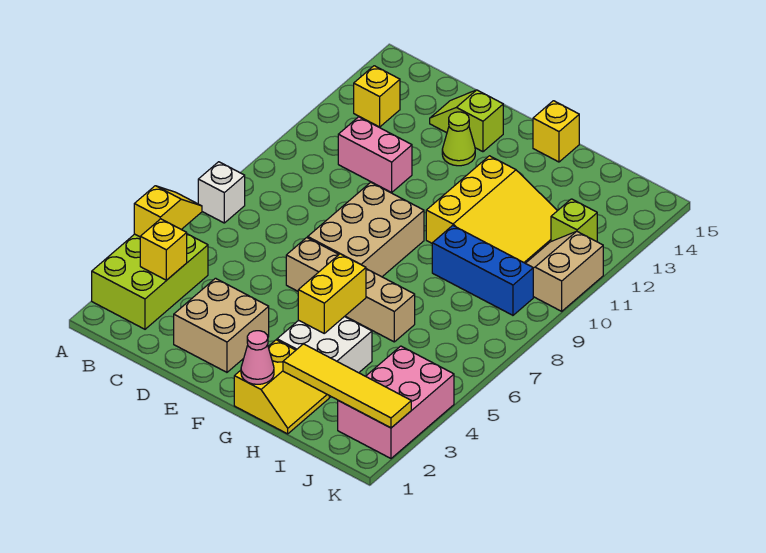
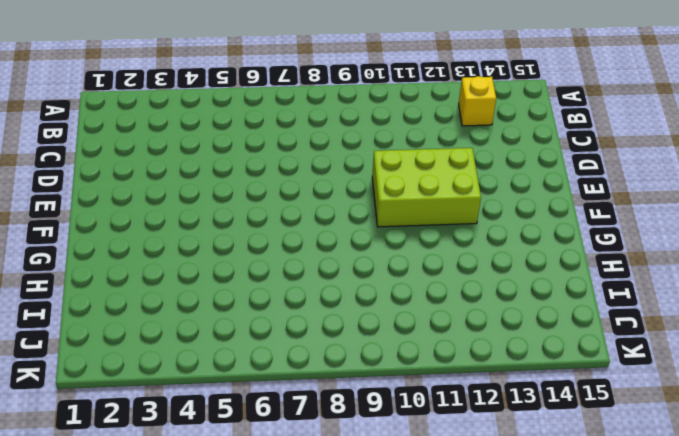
lime 2x3 brick [372,148,481,227] -> lime 2x3 brick moved to [92,234,208,329]
none -> white 1x1 brick [198,162,245,223]
none -> pink 1x2 brick [338,117,412,192]
none -> tan 2x2 brick [174,278,269,372]

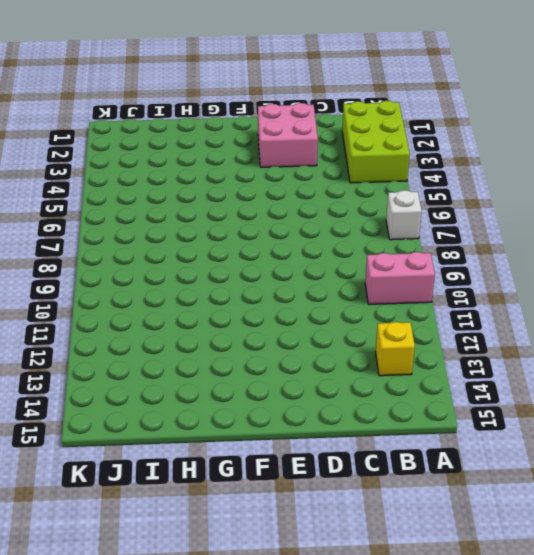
pink 1x2 brick [365,252,435,304] -> pink 1x2 brick moved to [338,117,412,192]
pink 2x2 brick [258,103,318,167] -> tan 2x2 brick [174,278,269,372]
none -> lime 1x2 slope [430,90,503,152]
none -> tan 1x4 brick [286,238,415,342]
none -> tan 2x3 brick [308,182,424,277]

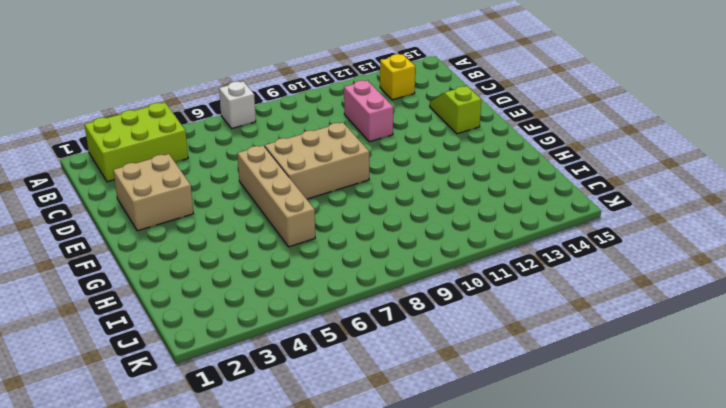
none -> lime 1x1 cone [442,112,475,166]
none -> yellow 2x2 slope [234,340,329,434]
none -> white 2x2 brick [277,316,372,397]

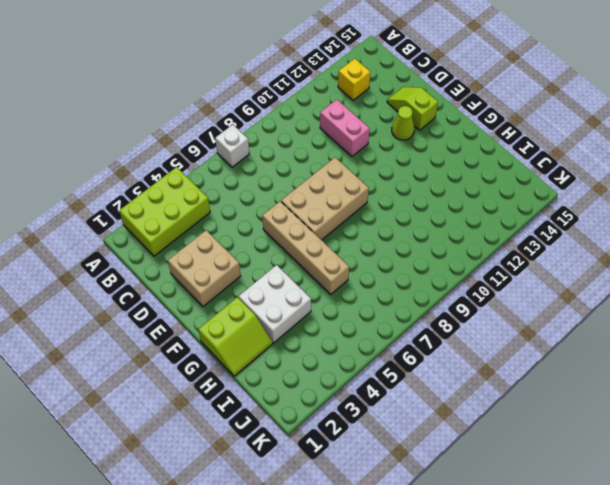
lime 2x2 slope [198,297,273,376] -> yellow 2x2 slope [234,340,329,434]
none -> yellow 3x3 slope [426,156,557,263]
none -> yellow 1x1 brick [533,101,579,162]
none -> blue 1x3 brick [432,225,533,315]

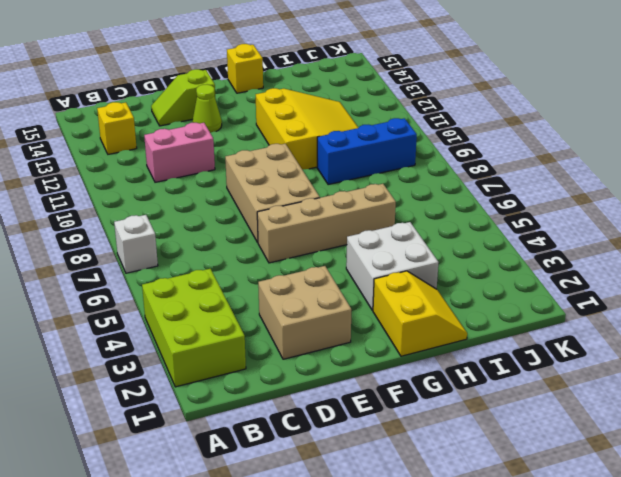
none -> pink 2x3 brick [338,346,454,458]
none -> tan 2x2 slope [526,231,603,311]
none -> lime 1x1 brick [551,199,597,242]

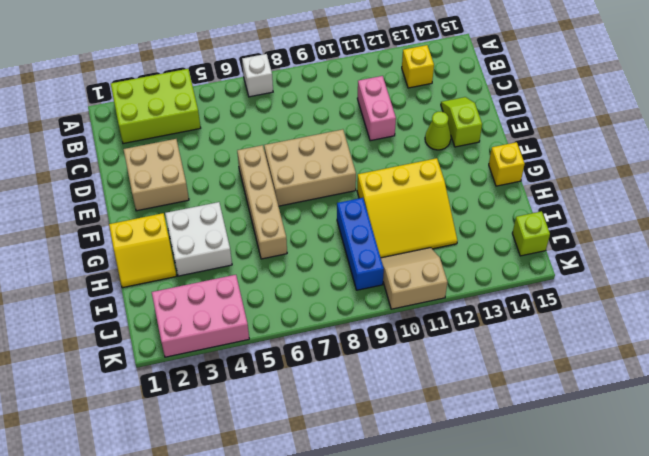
lime 1x1 brick [512,211,550,256] -> lime 1x1 brick moved to [551,199,597,242]
none -> yellow 1x2 slope [134,186,202,237]
none -> yellow 1x1 brick [140,219,187,280]
none -> pink 1x1 cone [241,331,274,384]

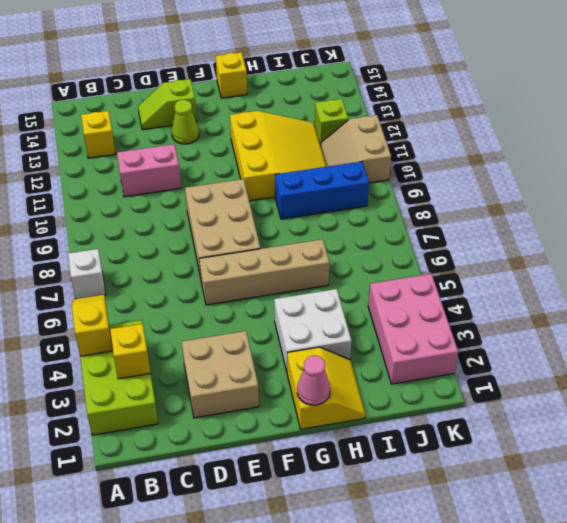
none -> yellow 1x2 brick [298,254,366,333]
none -> yellow 1x4 tile [283,344,411,428]

